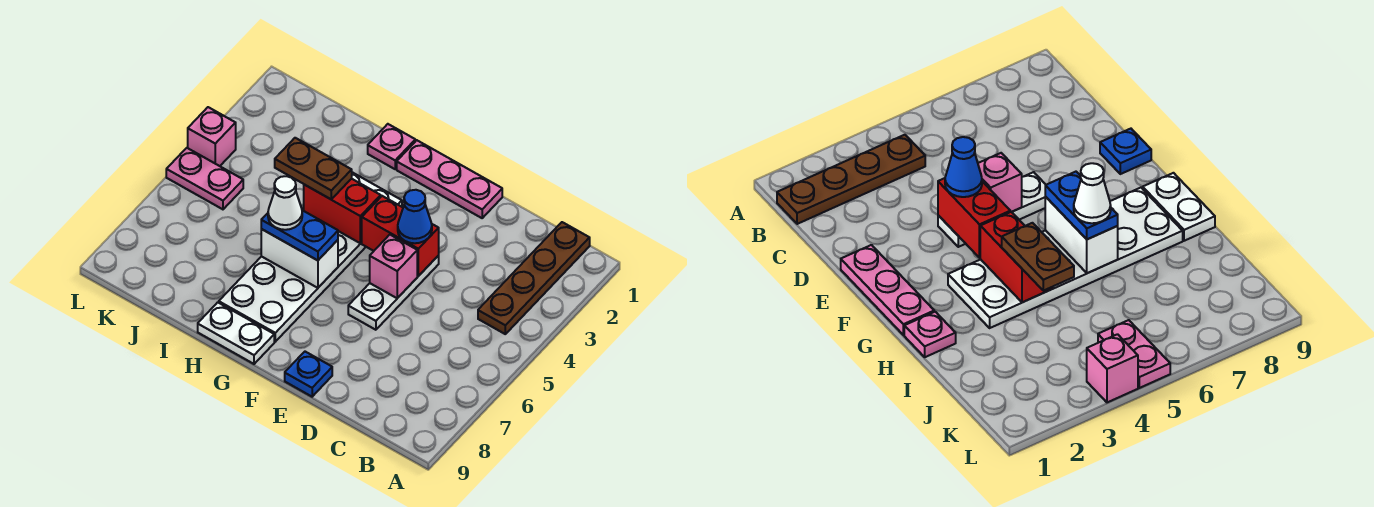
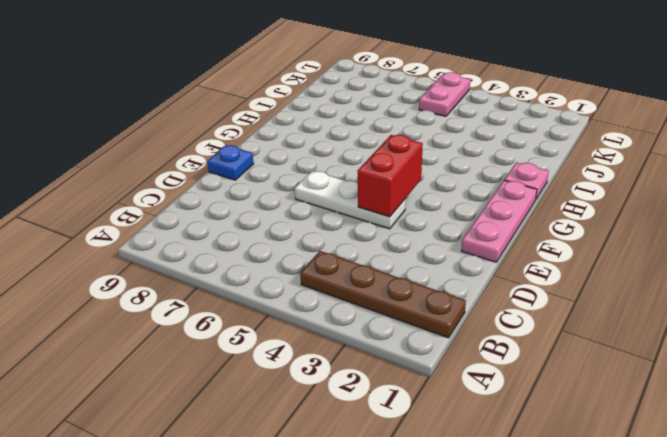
none -> white 2x6 plate [219,172,402,342]
none -> white 1x2 plate [198,302,274,364]
none -> pink 1x1 brick [188,107,236,166]

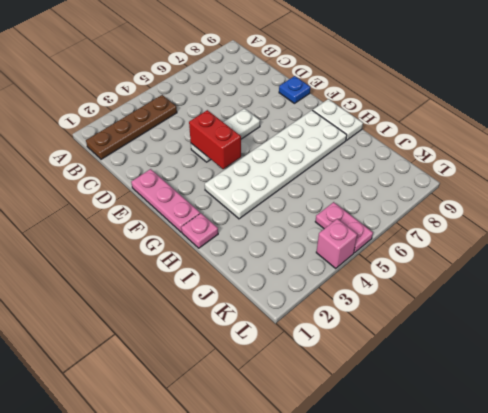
none -> pink 1x1 brick [370,235,417,298]
none -> red 1x2 brick [304,179,381,243]
none -> white 1x2 brick [261,229,338,288]

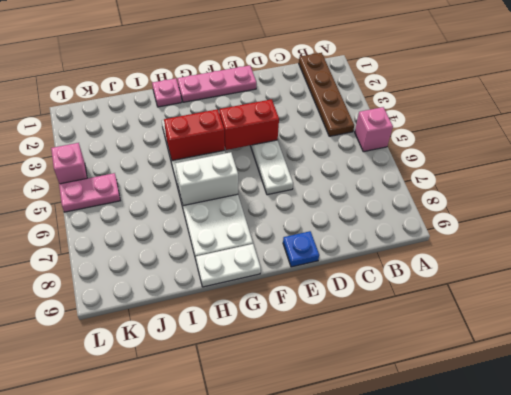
pink 1x1 brick [355,107,393,152] -> pink 1x1 brick moved to [370,235,417,298]
none -> blue 1x1 cone [398,190,432,243]
none -> blue 1x2 plate [261,210,338,260]
none -> brown 1x2 plate [275,138,352,199]

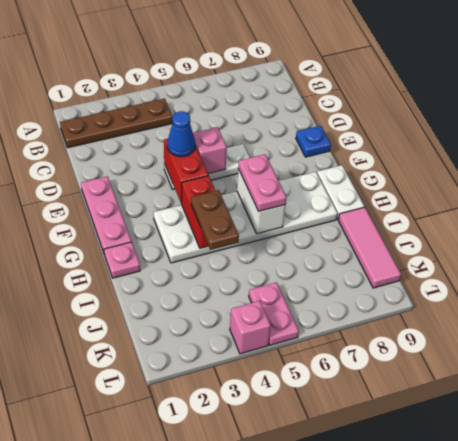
pink 1x2 plate [238,154,286,211] -> blue 1x2 plate [261,210,338,260]
pink 1x3 tile [338,207,401,288] -> none
none -> white 1x1 cone [268,176,302,230]

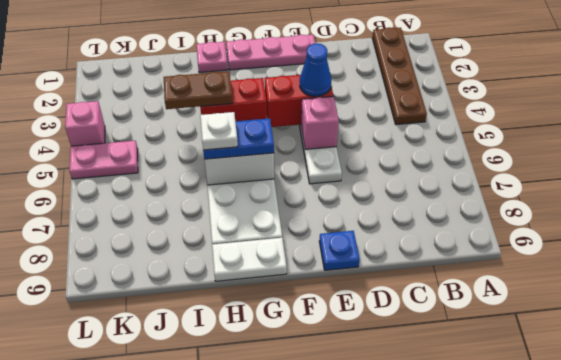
white 1x1 plate [200,112,238,150] -> white 1x1 cone [268,176,302,230]

